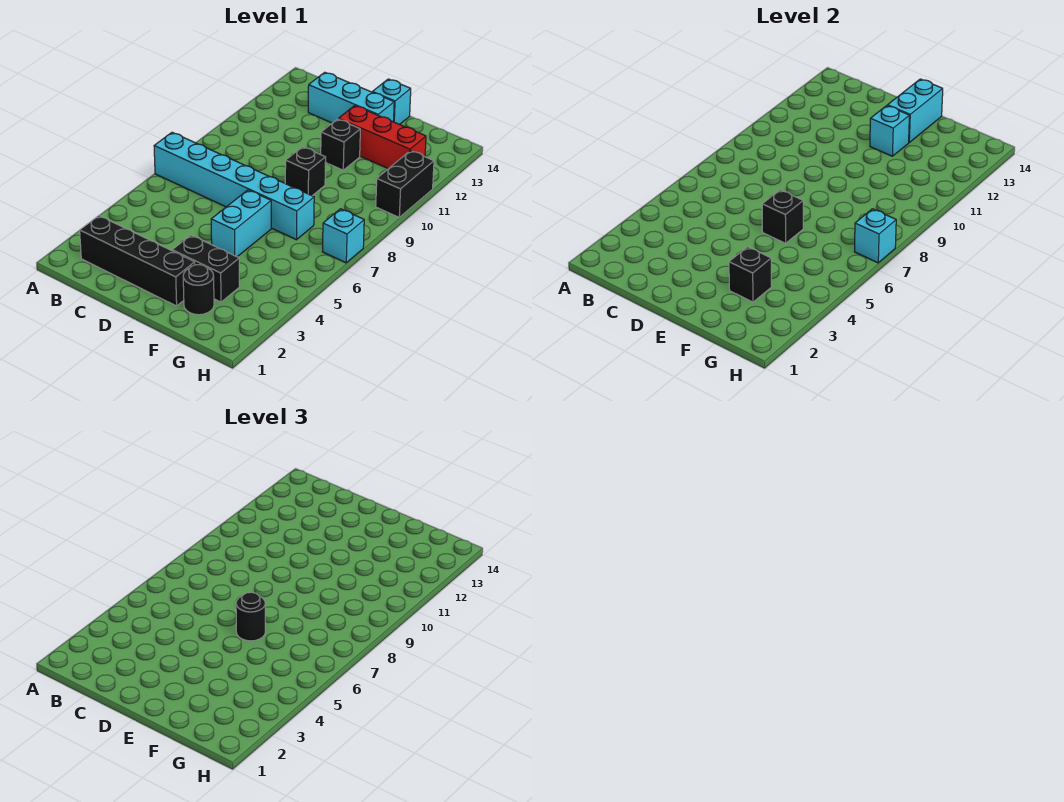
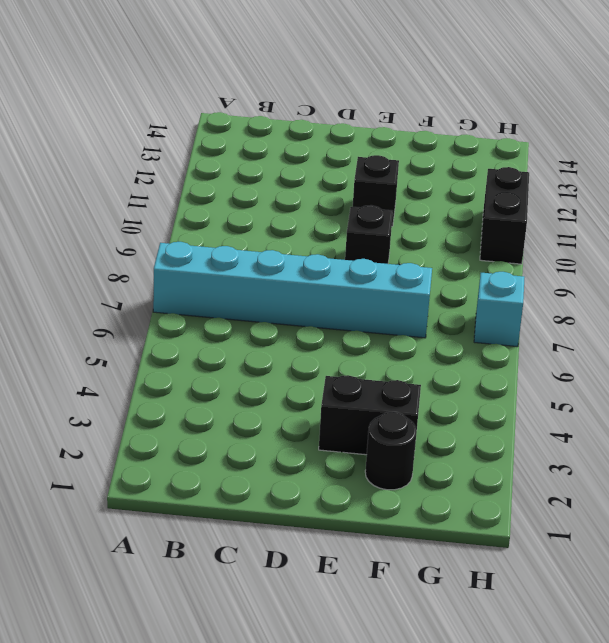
none -> black 1x4 brick [80,216,195,306]
none -> cyan 1x3 brick [308,72,394,123]
none -> cyan 1x2 brick [211,190,271,257]

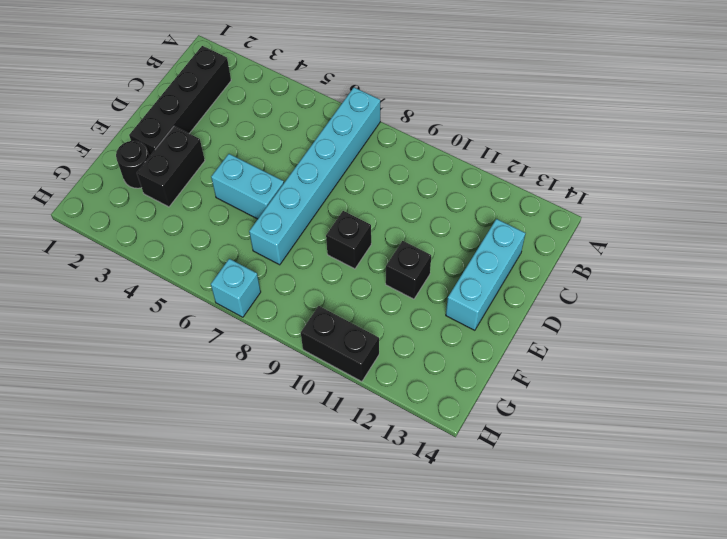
none -> red 1x3 brick [338,106,426,169]
none -> cyan 1x1 brick [373,79,411,125]
none -> black 1x1 brick [762,190,803,243]

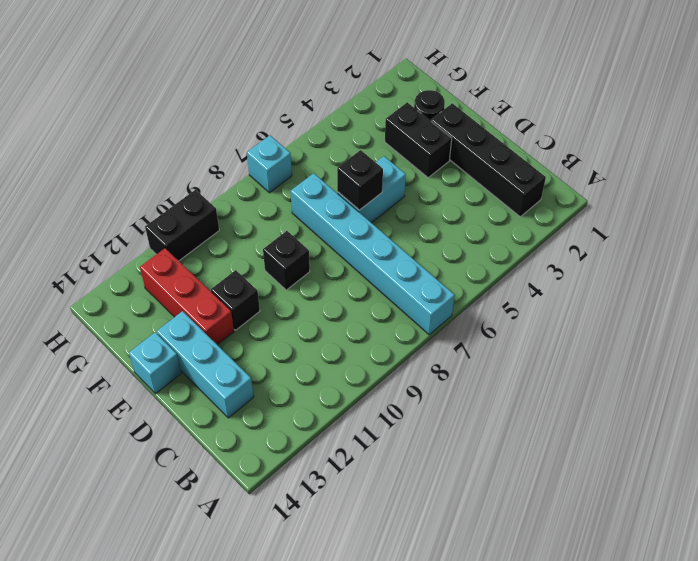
none -> cyan 1x1 brick [870,106,909,156]
none -> cyan 1x2 brick [888,79,943,142]
none -> black 1x1 brick [729,247,772,302]

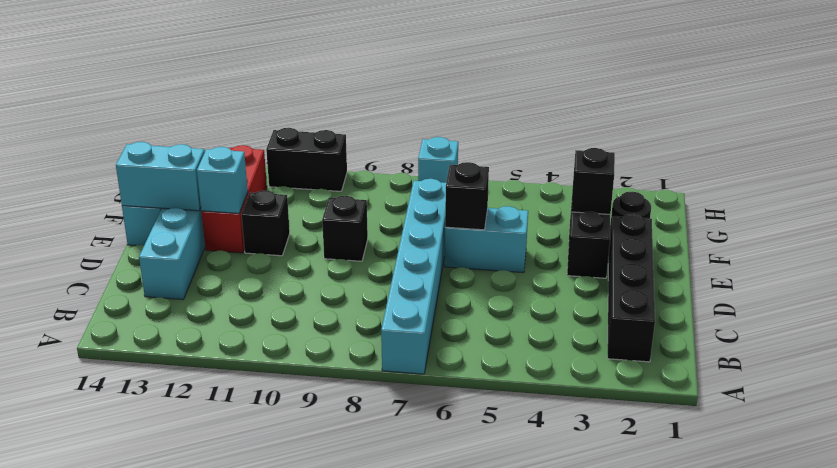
none -> cyan 1x1 brick [854,209,896,263]
none -> black 1x1 round brick [236,592,265,641]

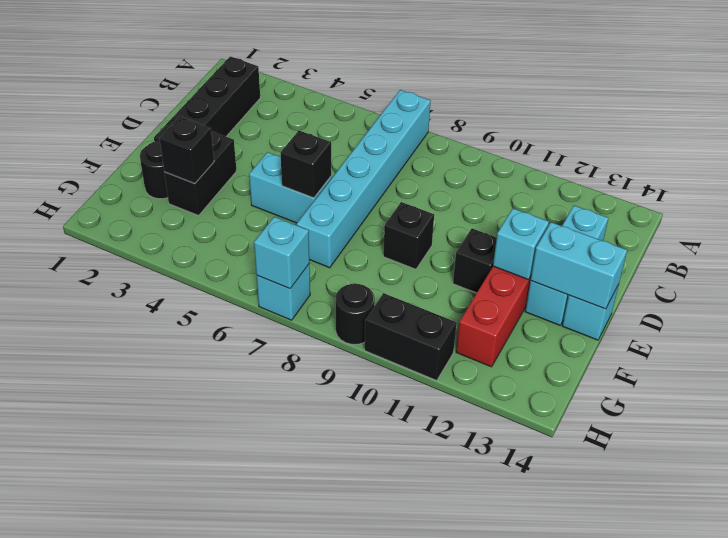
black 1x1 round brick [336,283,375,344] -> black 1x1 round brick moved to [236,592,265,641]

